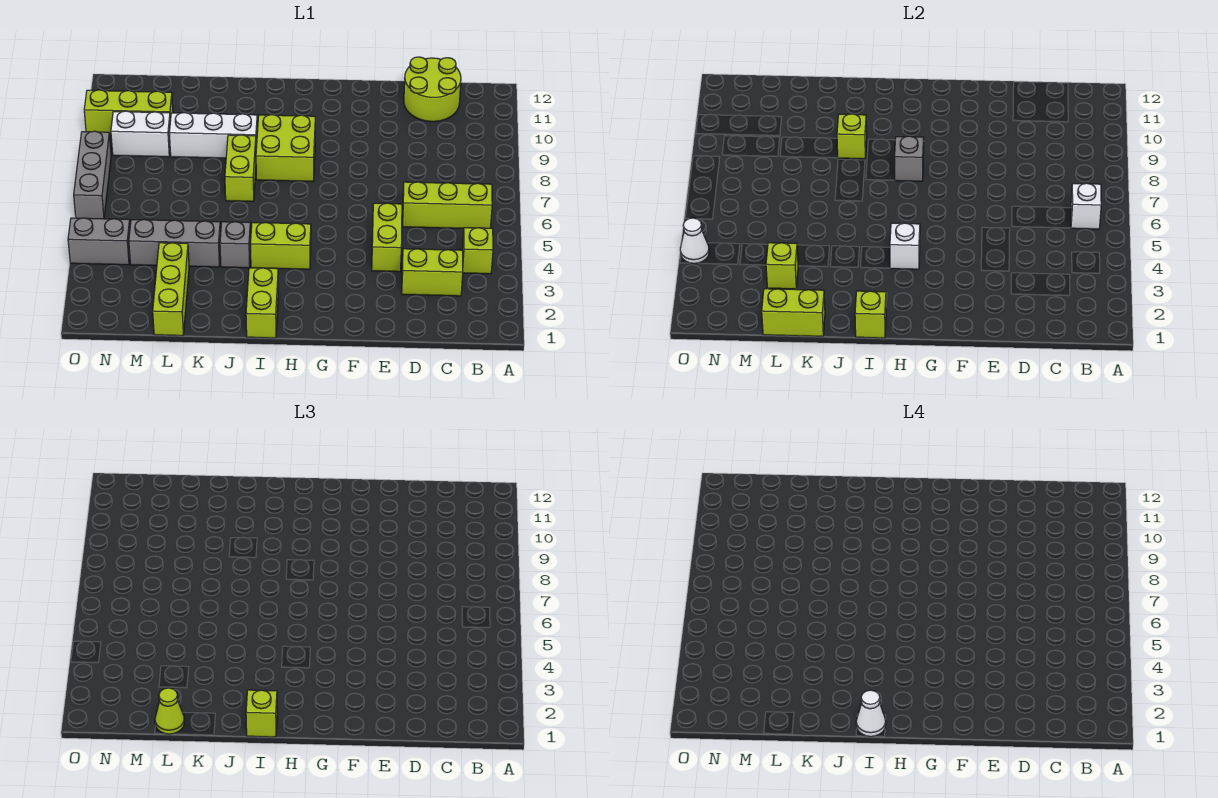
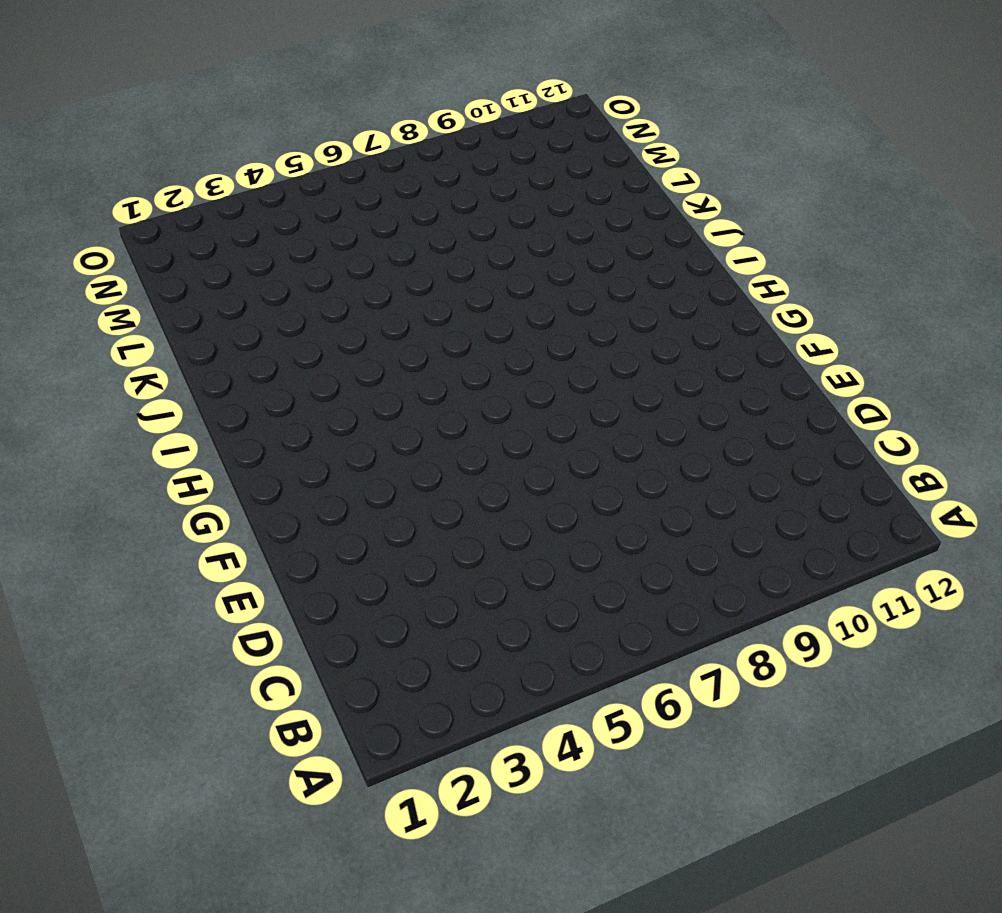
none -> lime 1x1 brick [462,228,493,274]
none -> lime 1x3 brick [402,182,492,228]
none -> lime 1x2 brick [402,249,463,296]

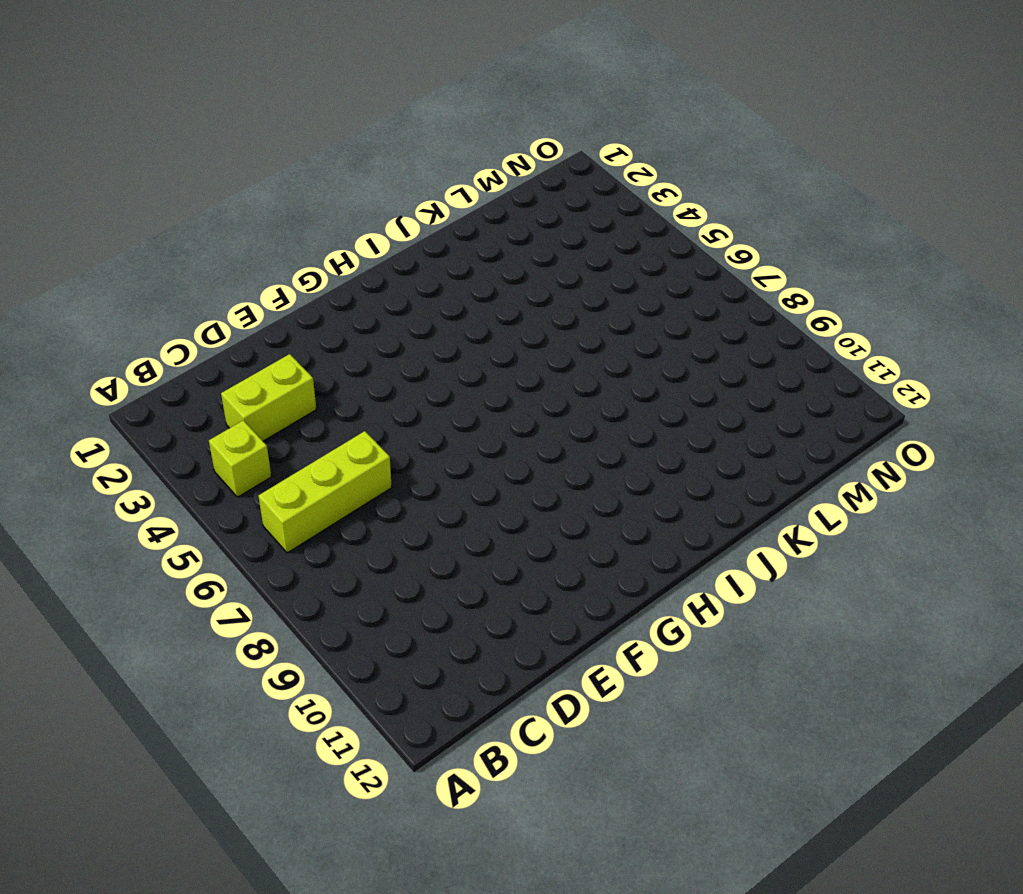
none -> lime 2x2 round brick [404,57,461,122]
none -> lime 1x2 brick [372,203,402,272]
none -> lime 1x2 brick [250,222,311,269]

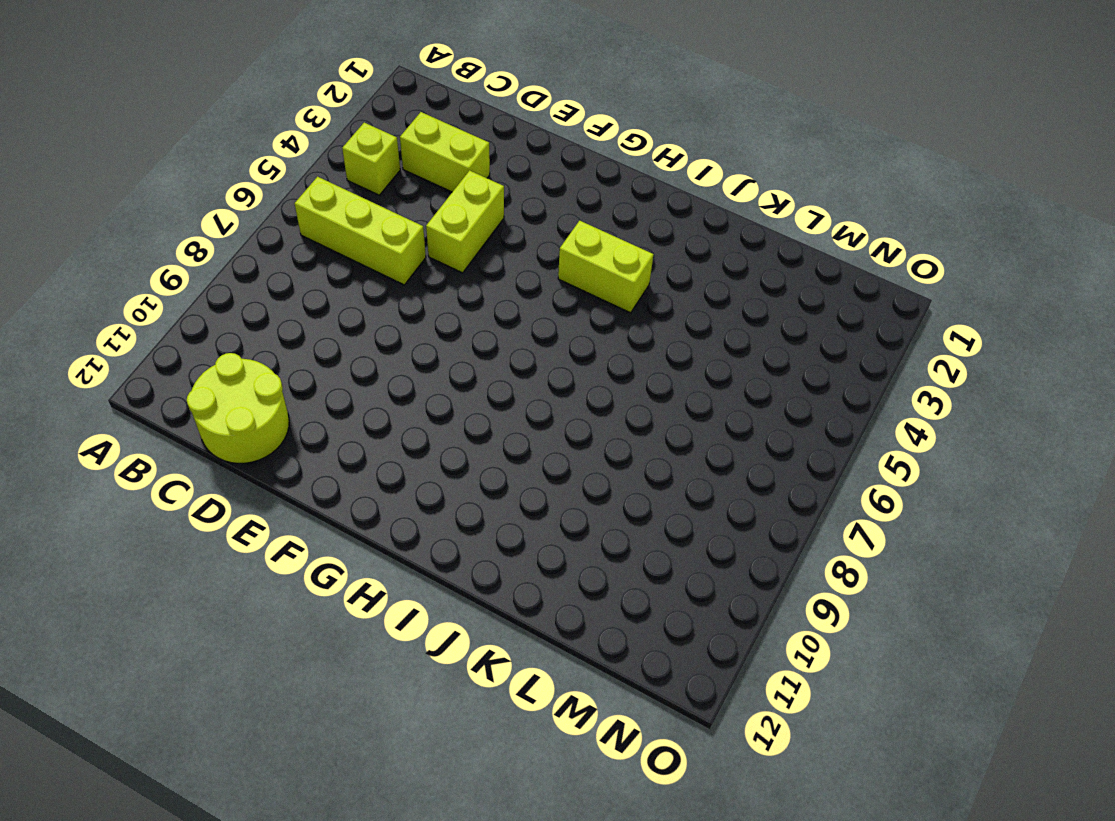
none -> lime 2x2 brick [256,115,315,181]
none -> lime 1x2 brick [246,268,278,338]
none -> grey 1x1 brick [220,222,251,268]

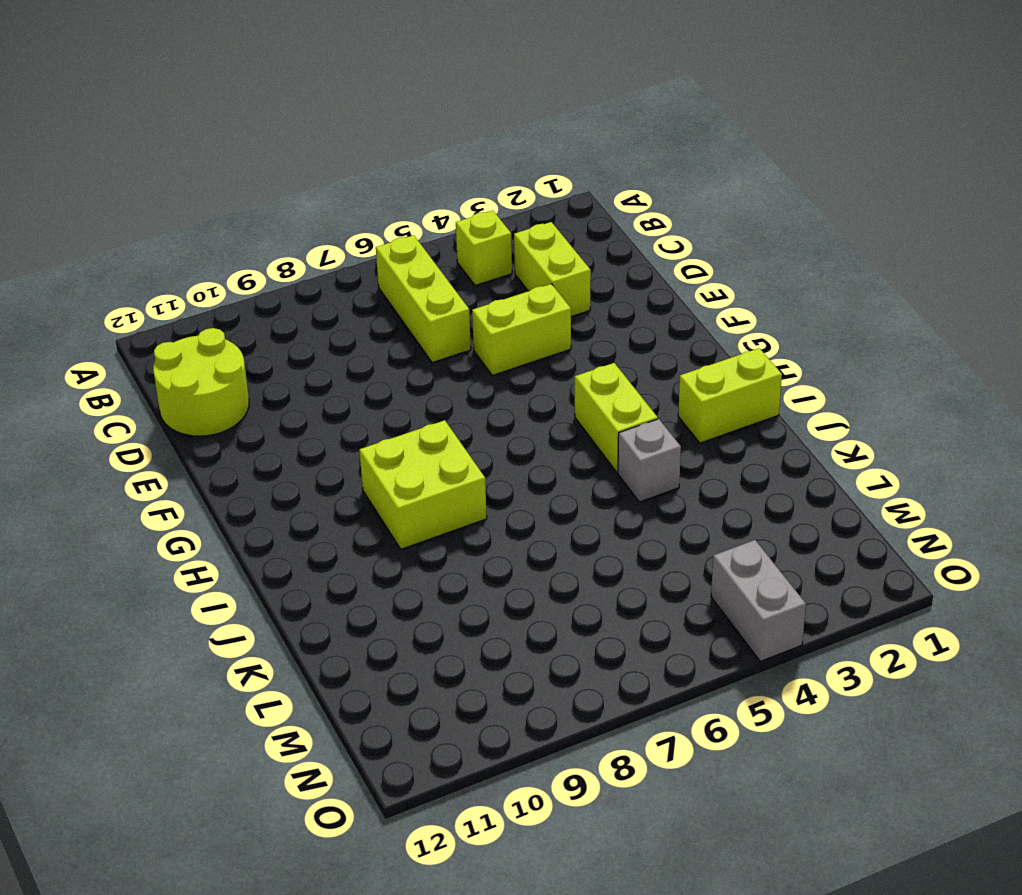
none -> lime 1x2 brick [225,135,256,201]
none -> white 1x3 brick [169,113,258,158]
none -> grey 1x3 brick [129,219,221,267]

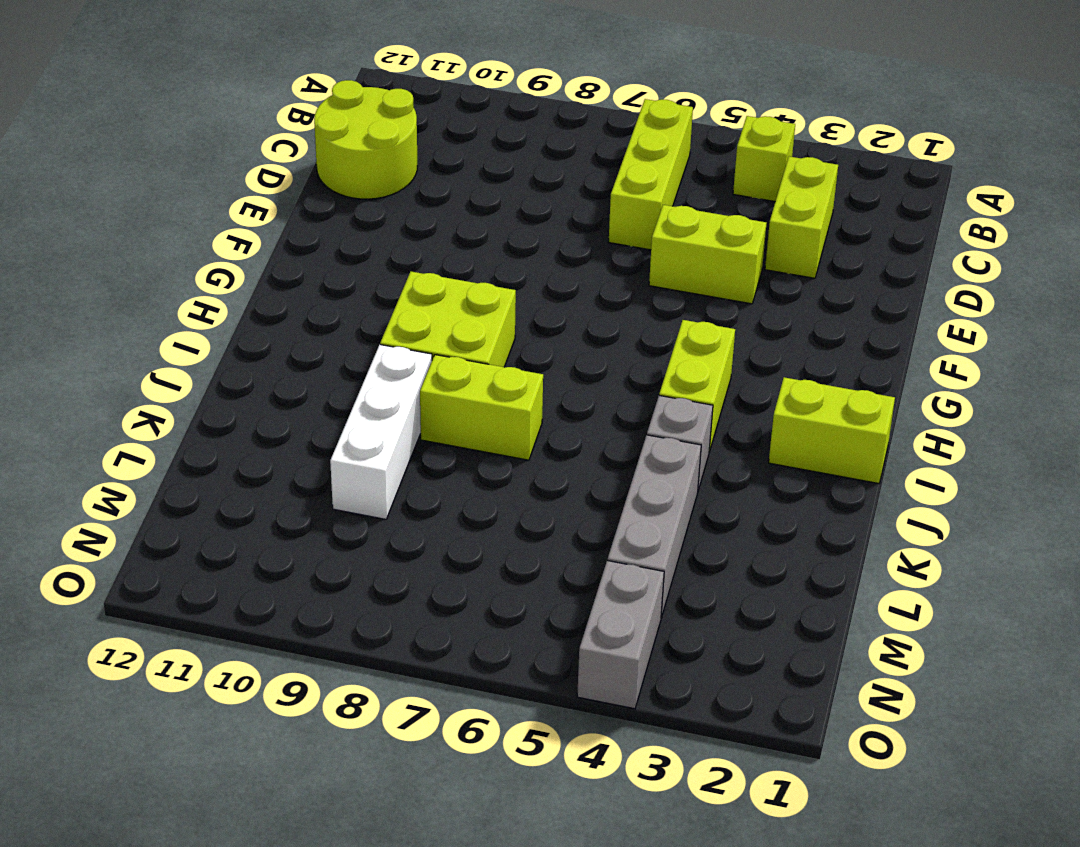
none -> lime 1x3 brick [153,243,189,336]
none -> white 1x2 brick [111,111,170,157]
none -> lime 1x3 brick [84,90,173,135]

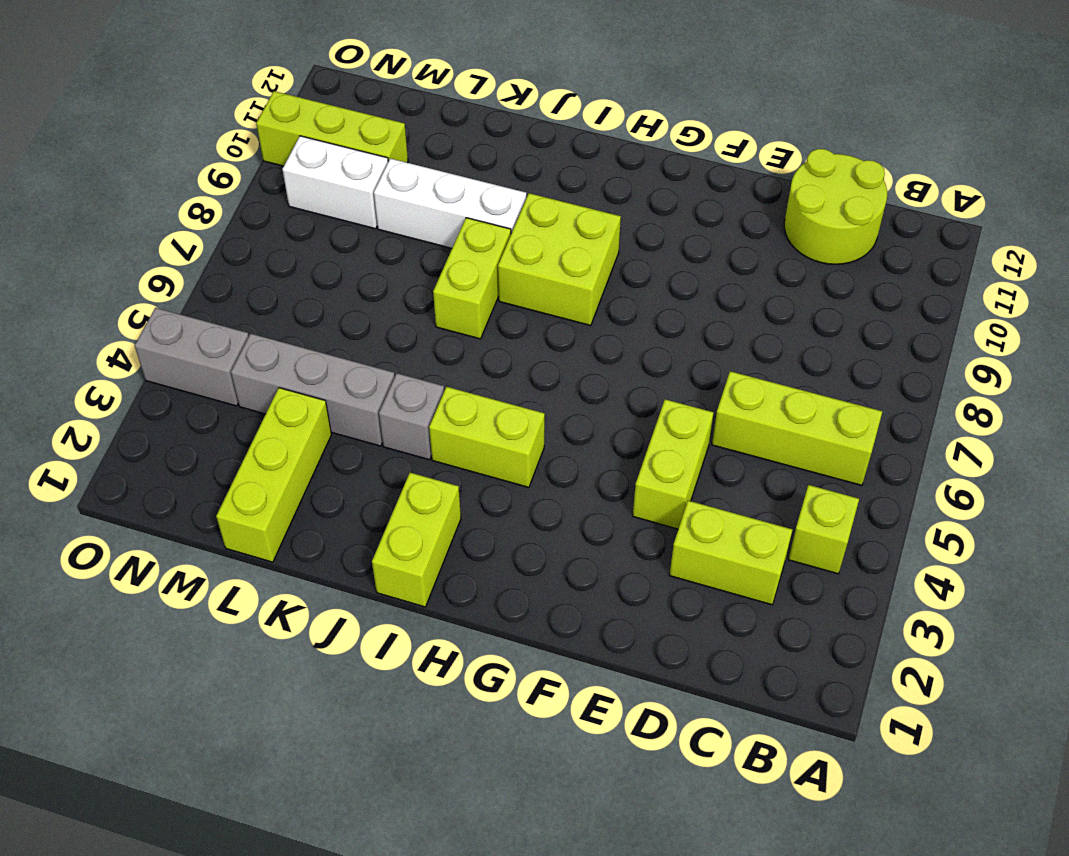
none -> grey 1x3 brick [74,131,111,219]
none -> white 1x1 brick [1071,183,1101,229]
none -> white 1x1 brick [890,223,920,269]

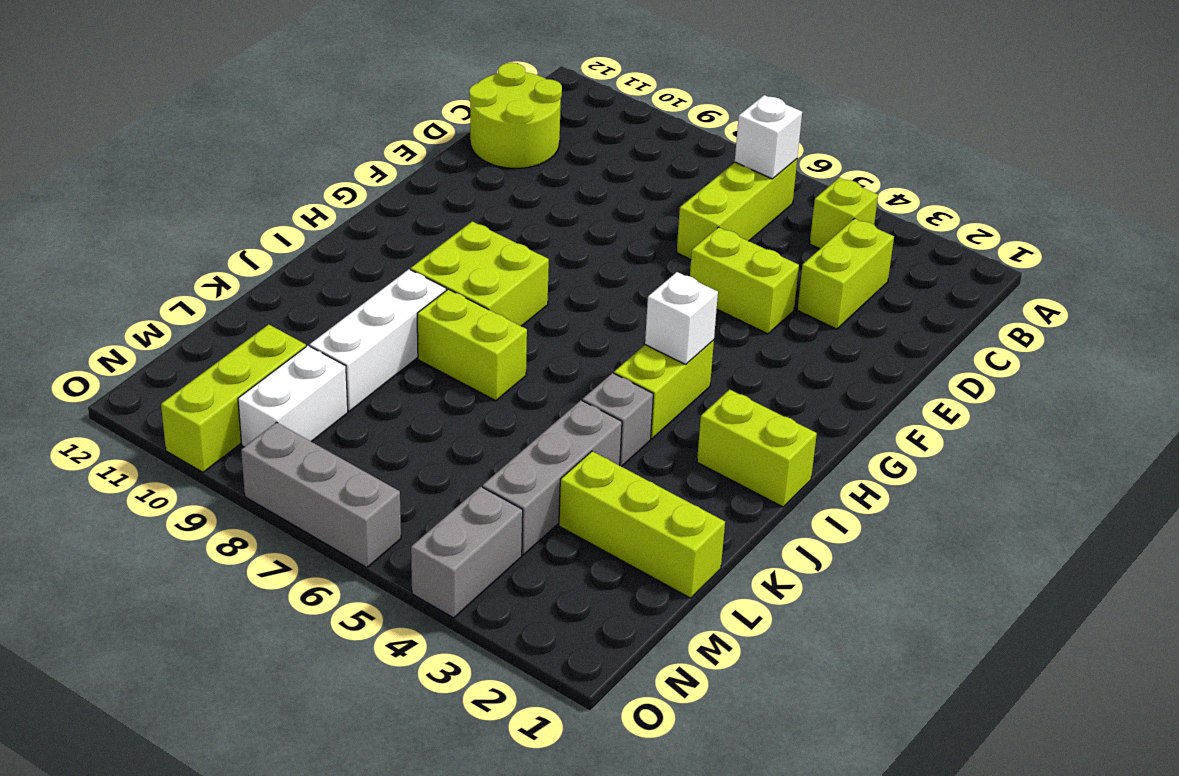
none -> grey 1x1 brick [895,136,924,181]
none -> lime 1x1 brick [855,291,886,338]
none -> lime 1x1 brick [837,114,867,159]

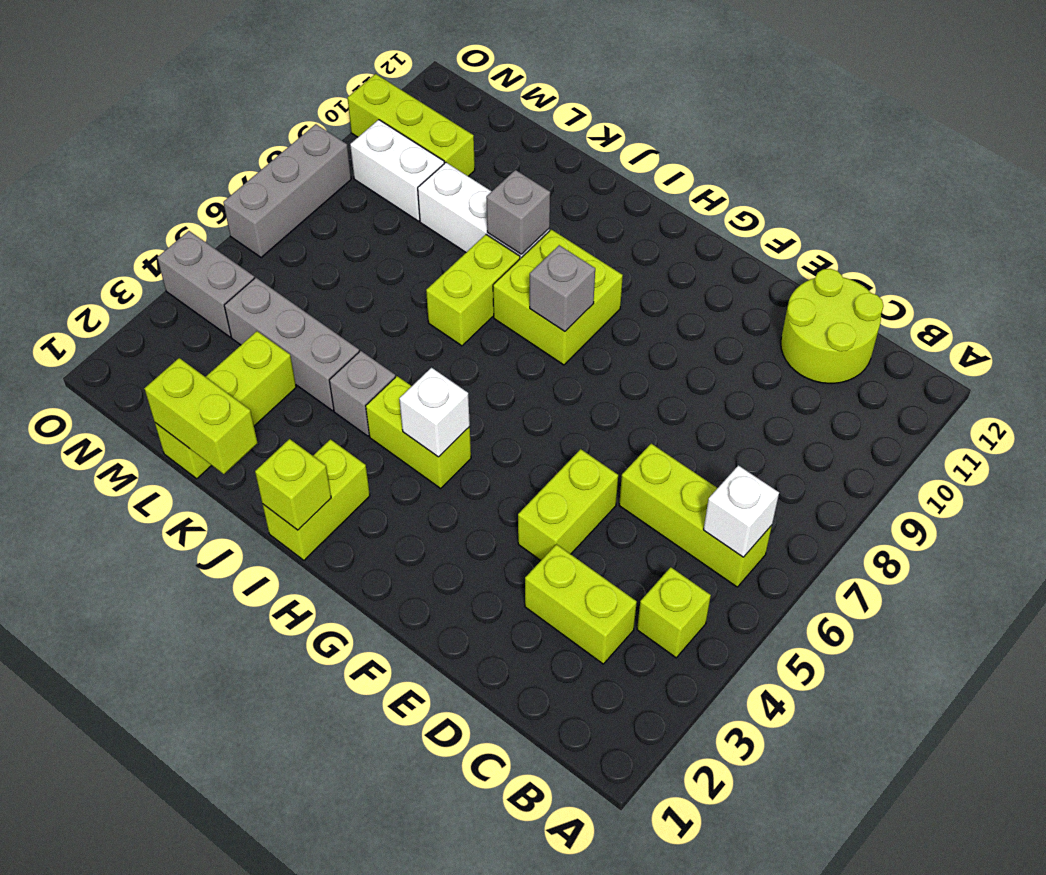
grey 1x1 brick [486,170,550,254] -> lime 1x1 brick [837,114,867,159]
none -> lime 1x1 brick [766,243,798,289]
none -> white 1x1 cone [680,218,709,264]
none -> lime 1x1 brick [246,690,277,737]

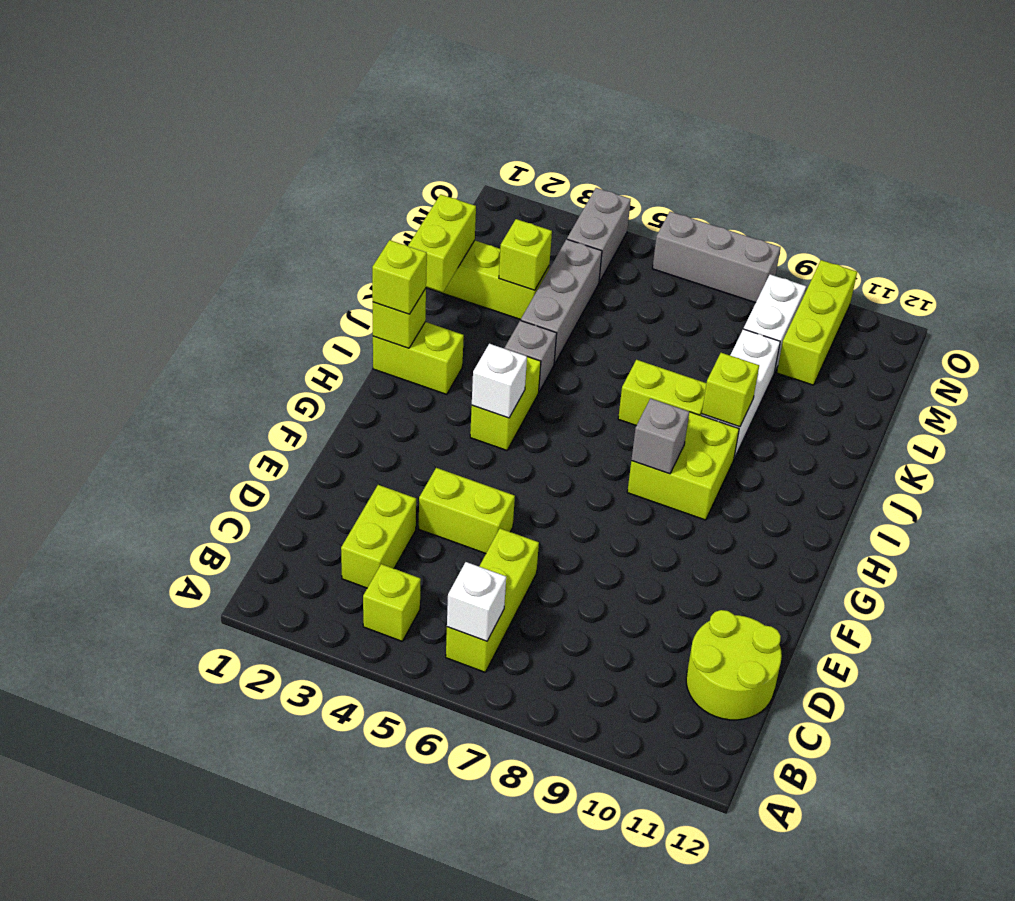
none -> white 1x1 cone [680,218,709,264]
none -> lime 1x1 cone [155,688,184,734]
none -> white 1x1 cone [856,690,886,737]

